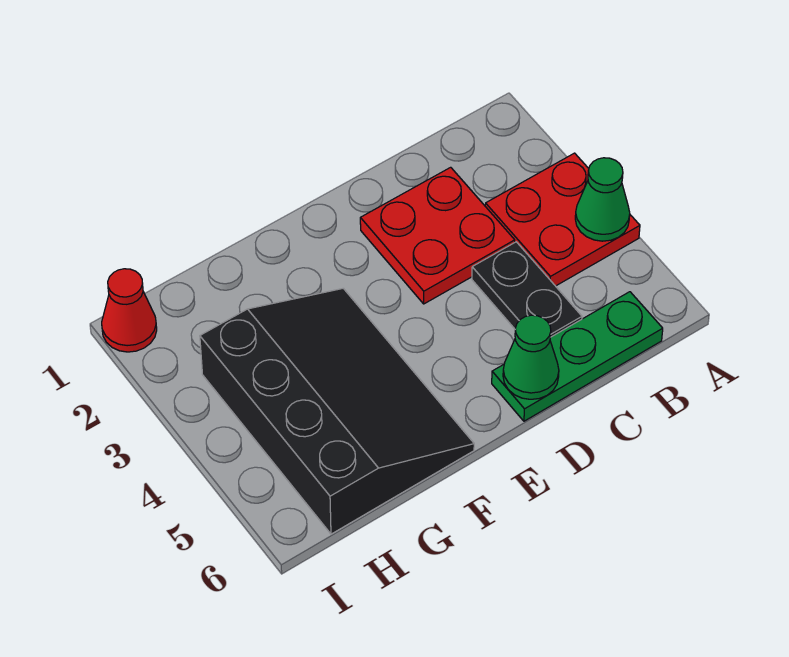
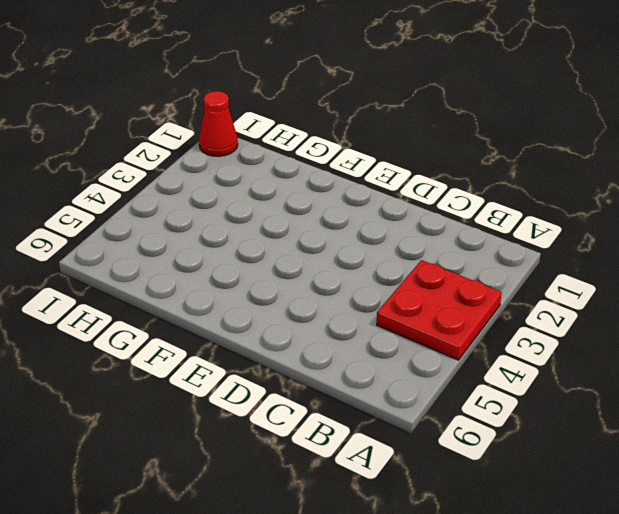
none -> green 1x3 plate [492,292,663,421]
none -> red 2x2 plate [360,167,515,304]

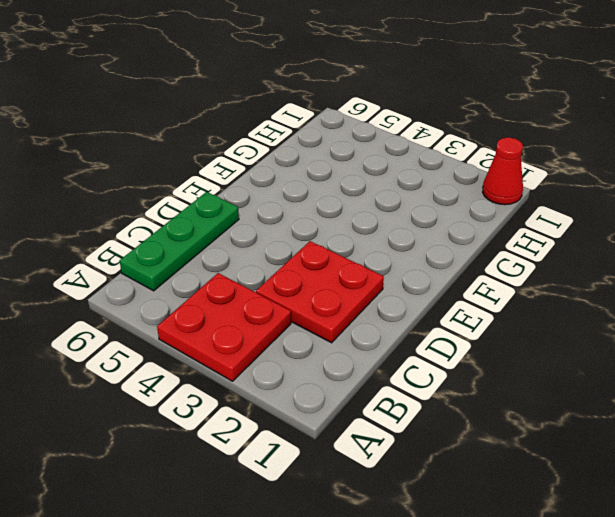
none -> black 1x2 plate [472,242,582,337]
none -> black 3x4 slope [200,288,474,534]

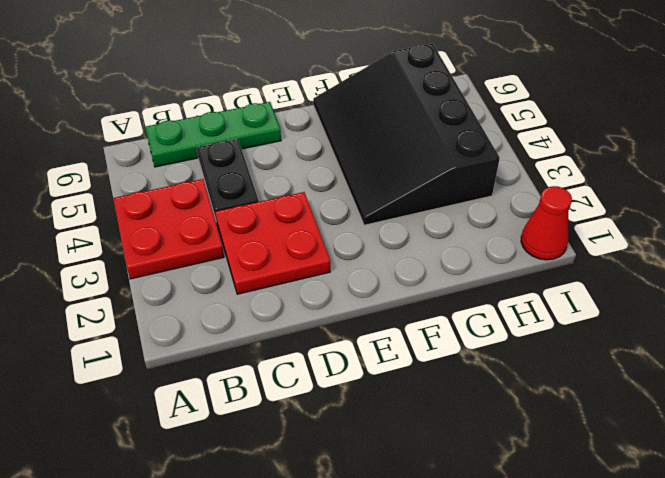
none -> green 1x1 cone [575,158,630,241]
none -> green 1x1 cone [503,315,559,399]

